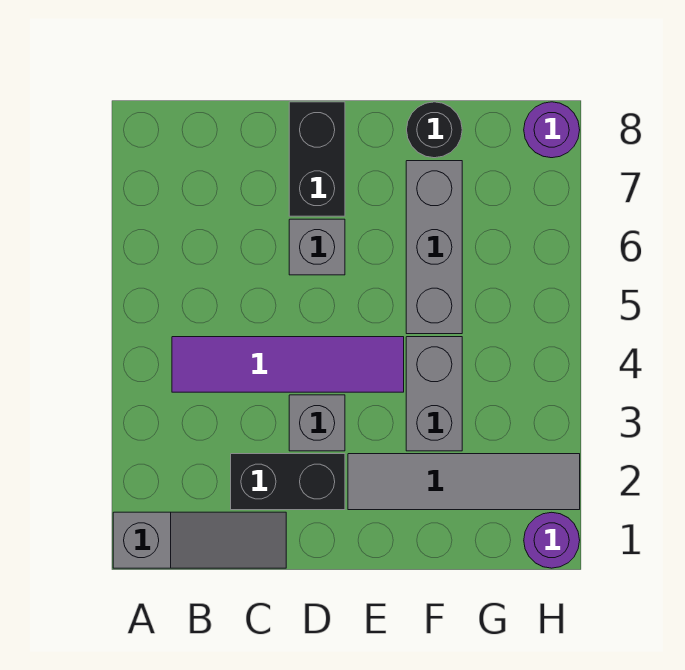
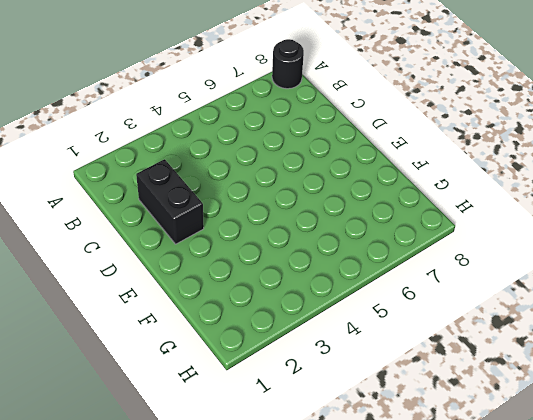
black 1x1 round brick [272,39,304,89] -> black 1x1 round brick moved to [407,102,462,158]
none -> grey 1x3 slope [113,512,286,568]
none -> purple 1x4 tile [172,337,404,392]
none -> grey 1x1 brick [289,395,345,451]

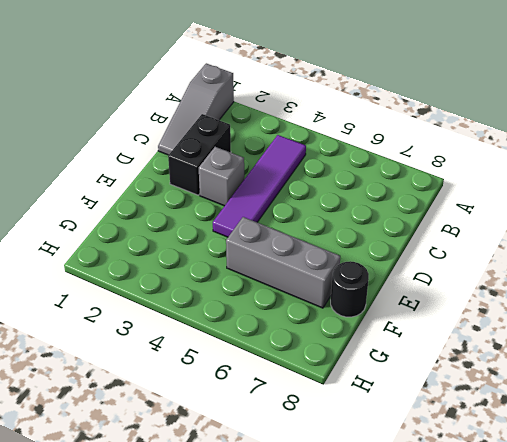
none -> grey 1x1 brick [289,219,345,275]
none -> black 1x2 brick [289,102,345,216]
none -> grey 1x4 tile [348,454,580,510]

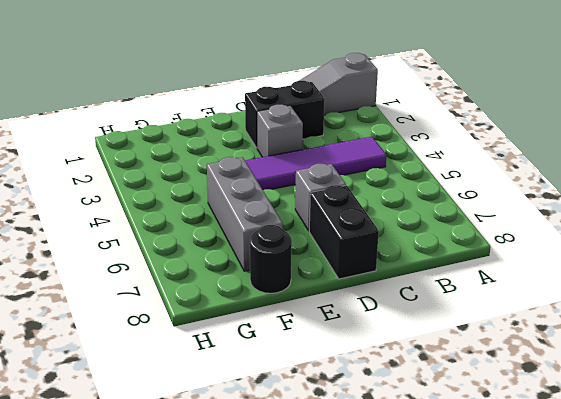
none -> grey 1x4 tile [348,454,580,510]
none -> grey 1x2 brick [406,337,462,451]
none -> purple 1x1 round brick [524,512,580,568]

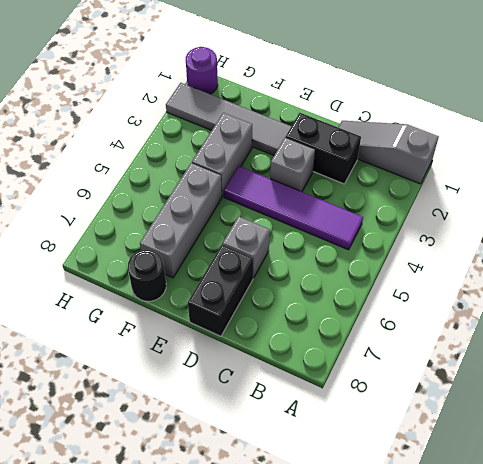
none -> purple 1x1 round brick [524,102,580,158]

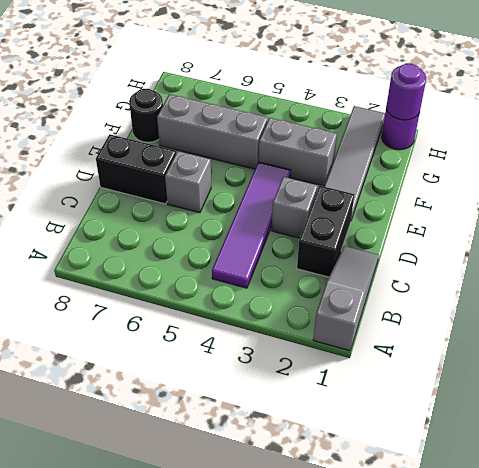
purple 1x1 round brick [386,64,426,120] -> purple 1x1 round brick moved to [524,102,580,158]

